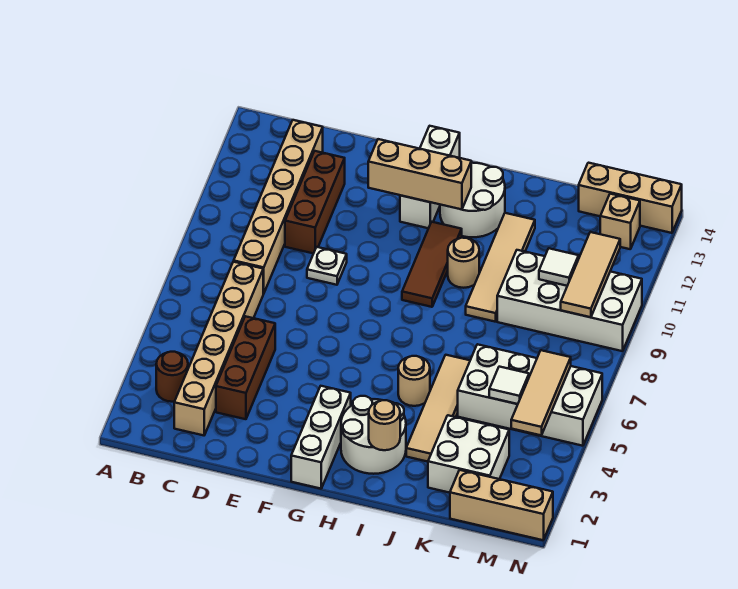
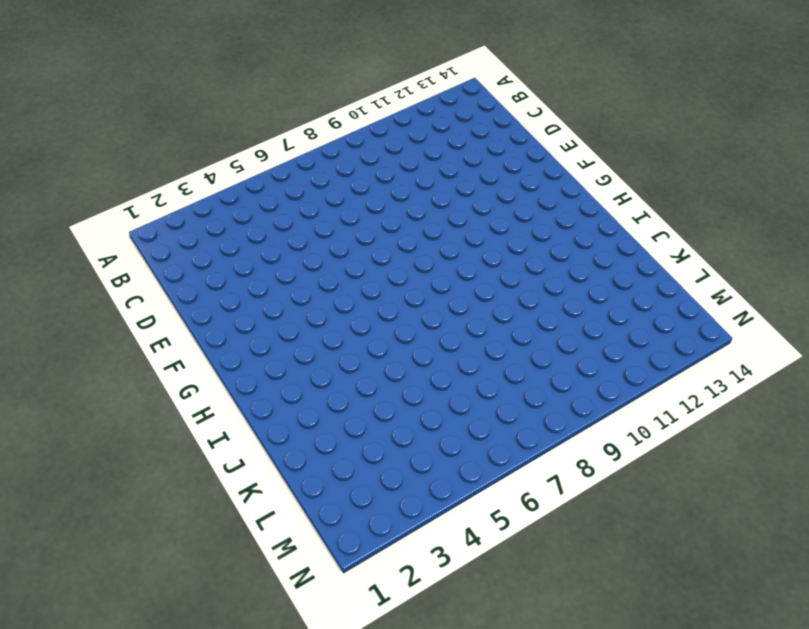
none -> brown 1x1 round brick [156,352,188,402]
none -> tan 1x6 brick [174,262,263,435]
none -> tan 1x6 brick [234,120,323,294]

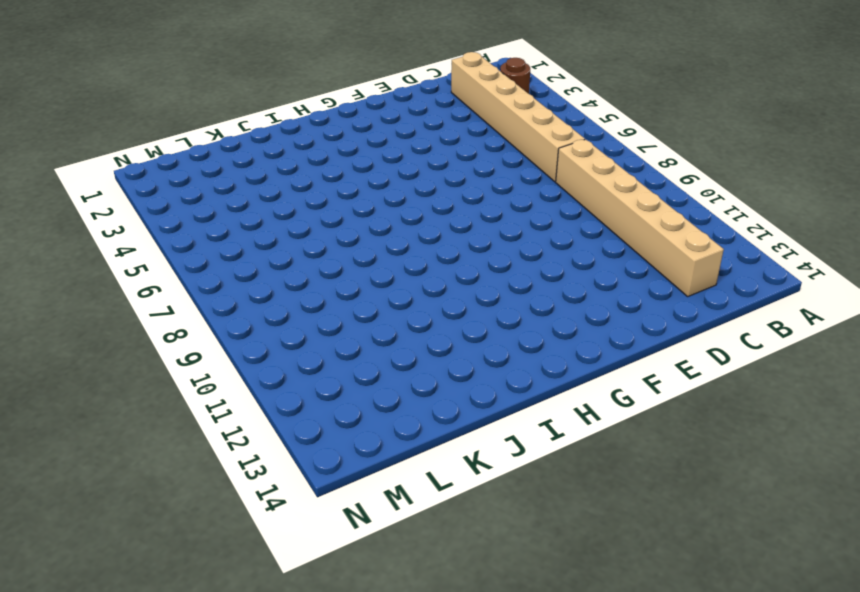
none -> brown 1x3 brick [216,316,275,419]
none -> brown 1x3 brick [285,151,345,253]
none -> white 1x1 plate [307,247,347,285]

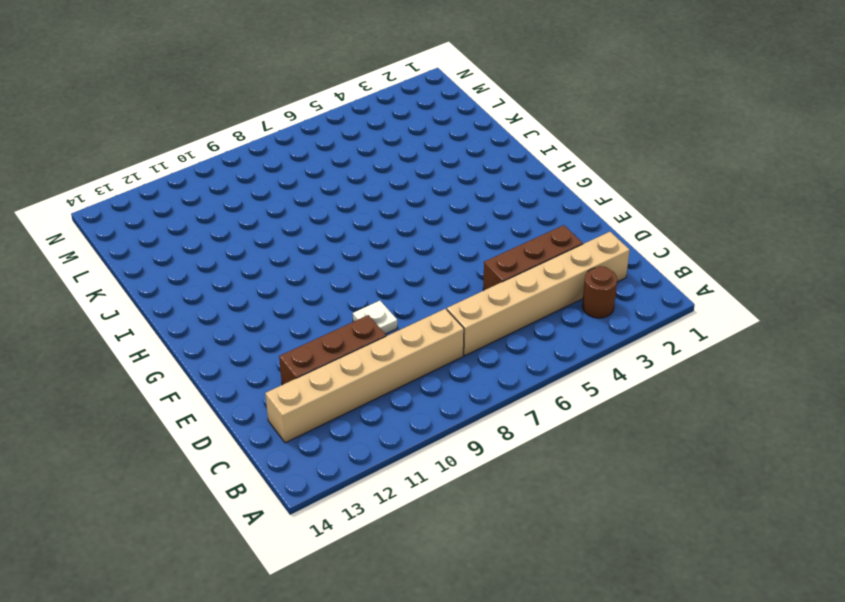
none -> white 1x3 brick [291,386,351,489]
none -> white 1x3 brick [400,126,460,228]
none -> white 2x2 round brick [341,396,406,474]

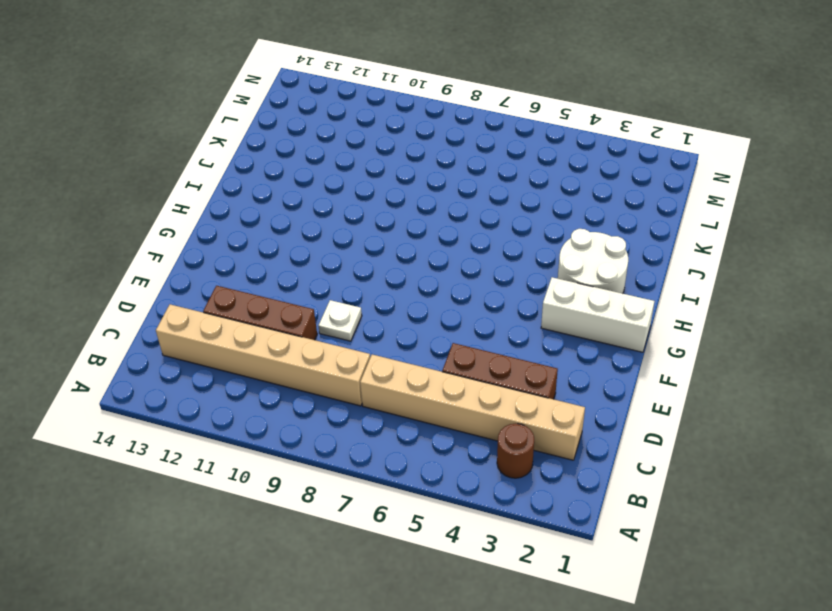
none -> white 1x3 brick [400,126,460,228]
none -> brown 1x3 tile [402,222,462,307]
none -> white 2x2 round brick [440,163,505,237]

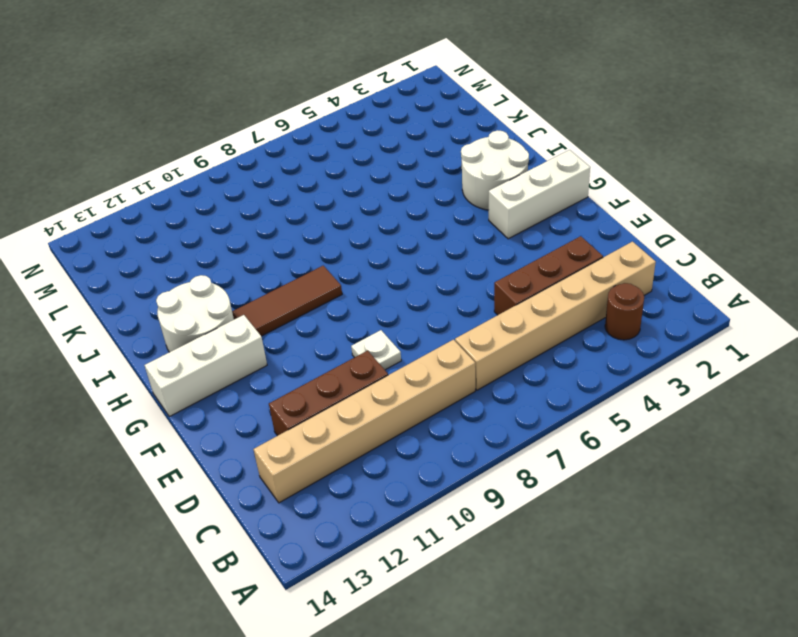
none -> tan 1x1 round brick [398,356,430,406]
none -> tan 1x1 round brick [448,238,479,288]
none -> tan 1x4 tile [406,355,470,462]

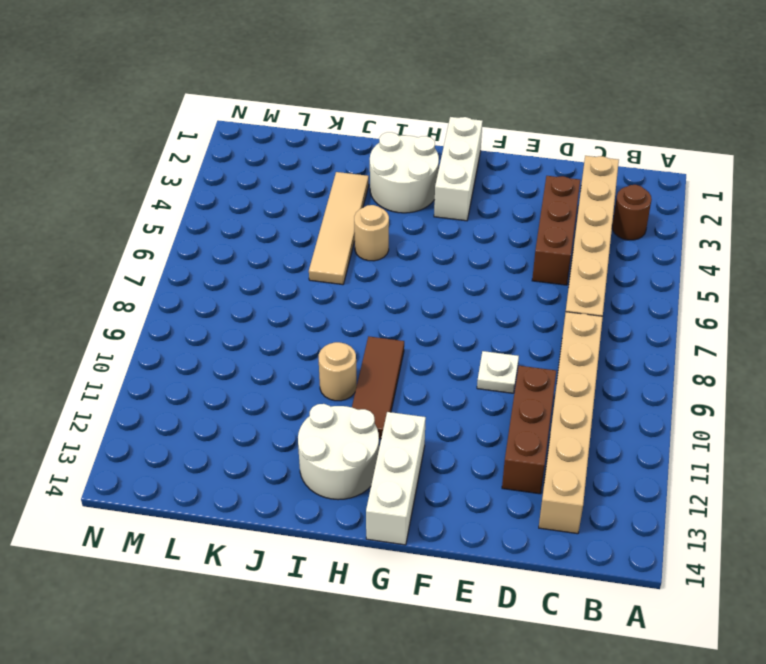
none -> tan 1x4 tile [466,213,535,322]
none -> white 2x2 brick [428,415,509,493]
none -> white 2x4 brick [458,344,602,446]

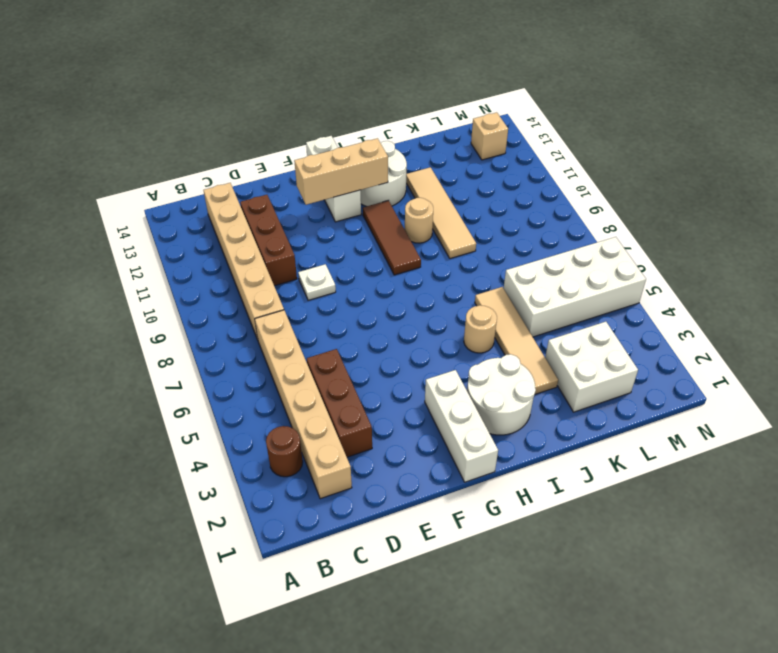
none -> white 2x4 brick [497,250,642,351]
none -> tan 1x3 brick [450,470,553,540]
none -> tan 1x3 brick [579,163,682,233]

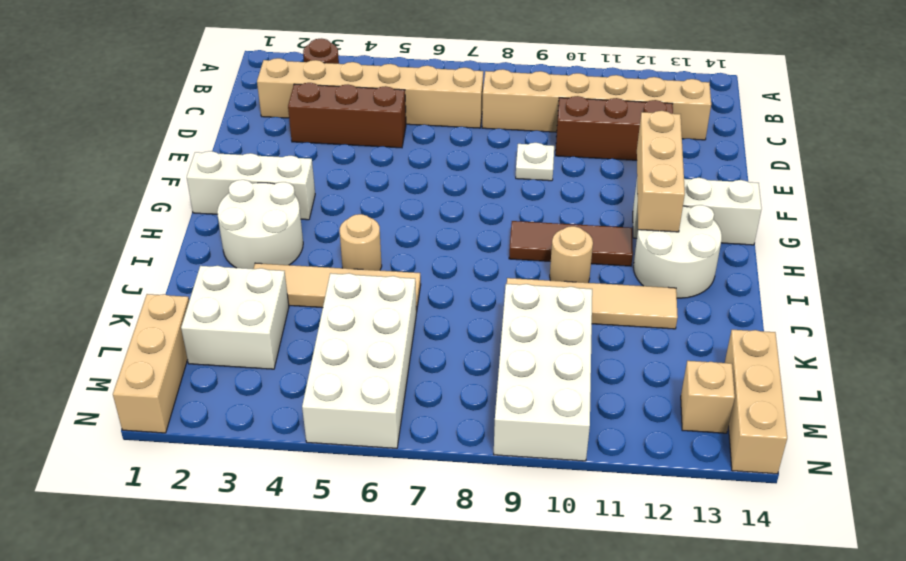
none -> tan 1x1 round brick [369,400,400,450]
none -> white 1x1 tile [489,367,529,404]
none -> white 1x1 tile [539,248,579,286]

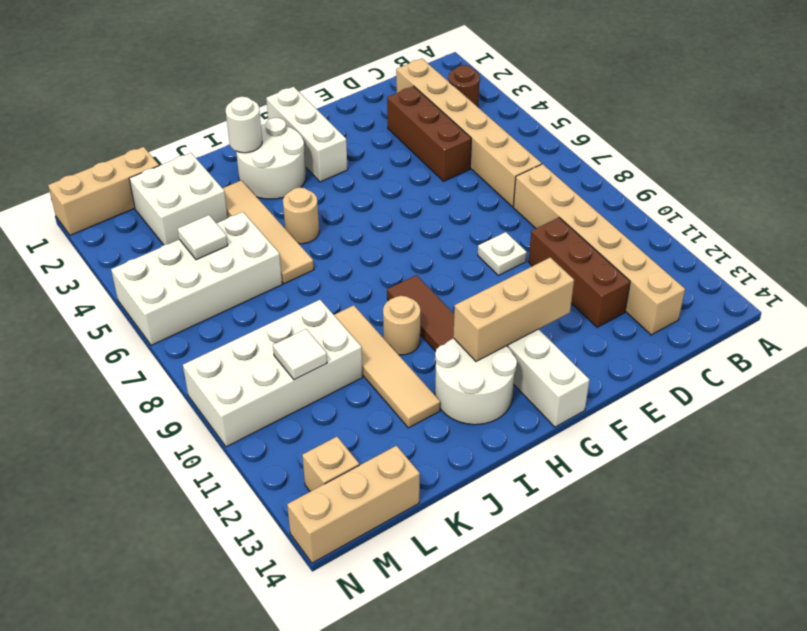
white 1x1 round brick [226,97,262,153] -> tan 1x1 round brick [369,400,400,450]
none -> tan 1x3 tile [511,350,571,435]
none -> tan 1x3 tile [561,232,620,317]

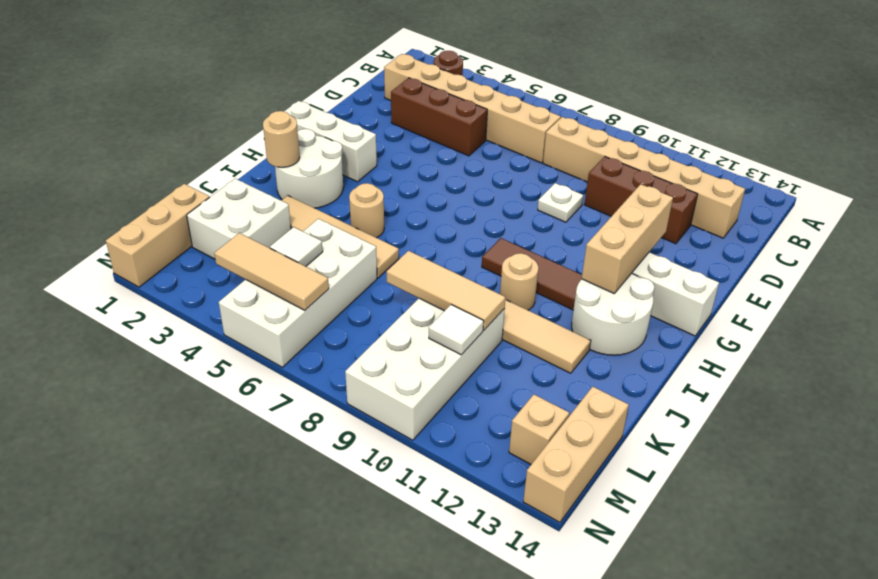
tan 1x3 tile [386,251,506,330] -> tan 1x3 tile moved to [561,232,620,317]

